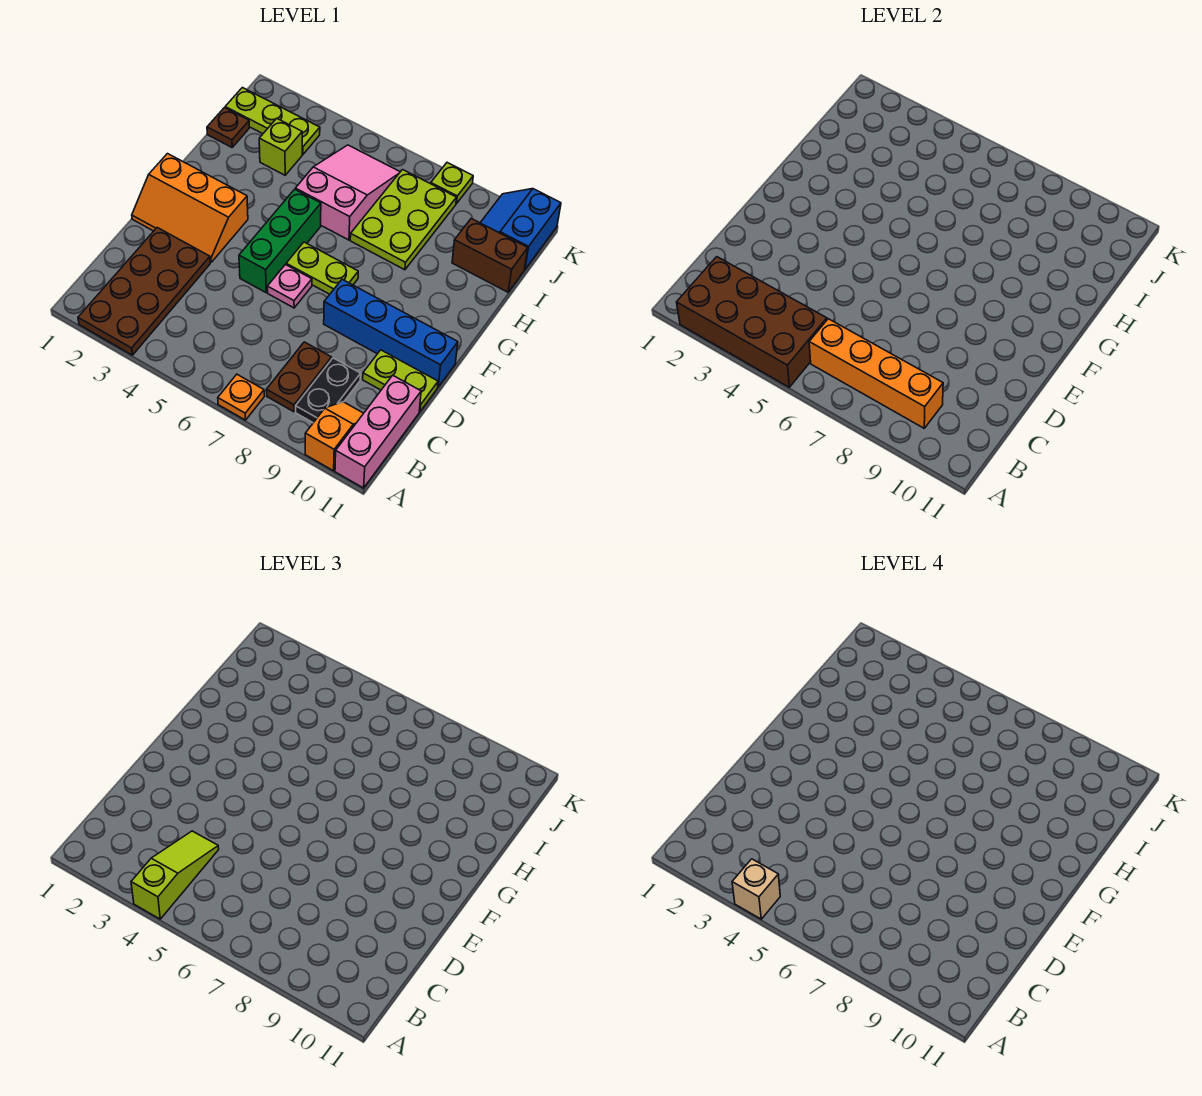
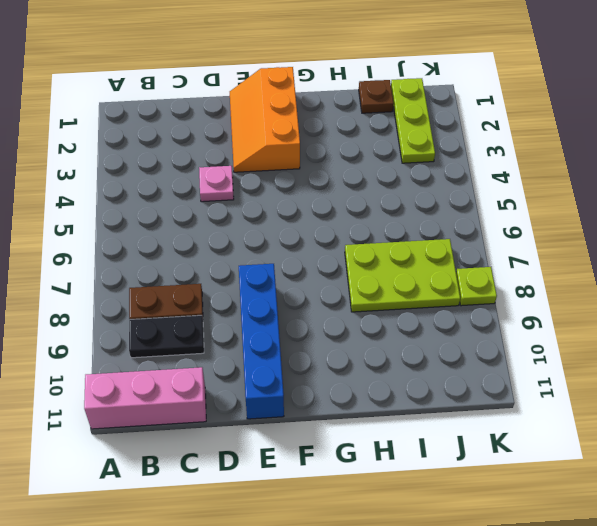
pink 1x1 plate [199,166,234,202] -> pink 1x1 plate moved to [267,265,312,308]
none -> brown 2x4 plate [78,228,210,355]
none -> orange 1x1 plate [218,374,264,420]
none -> orange 1x2 slope [305,402,364,471]

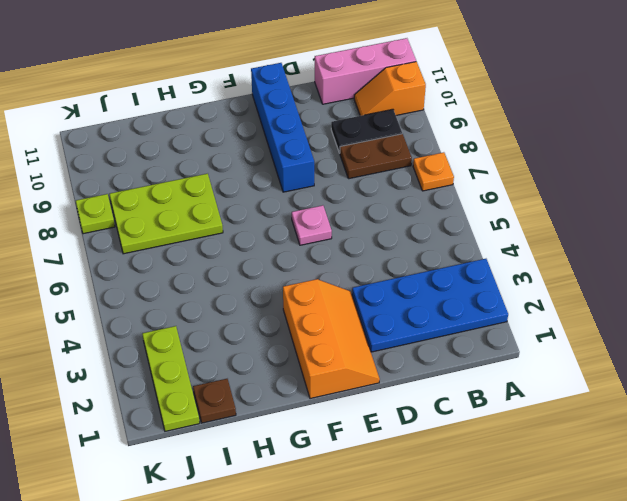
blue 2x4 plate [352,259,508,352] -> brown 2x4 plate [78,228,210,355]
none -> lime 1x2 plate [363,350,438,412]
none -> green 1x3 brick [239,189,321,292]
none -> lime 1x2 plate [286,242,358,294]

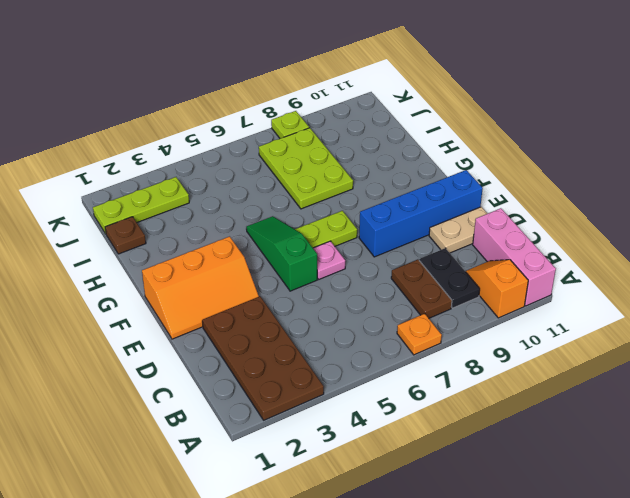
tan 1x2 plate [429,207,488,253] -> lime 1x2 plate [363,350,438,412]
green 1x3 slope [246,216,317,291] -> green 1x3 brick [239,189,321,292]
none -> pink 2x3 slope [295,145,400,240]
none -> lime 1x1 brick [259,118,302,175]
none -> brown 1x2 brick [452,219,528,292]

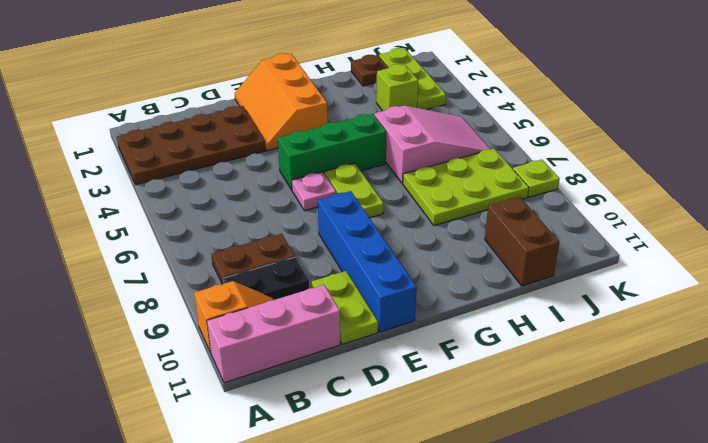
none -> orange 1x1 plate [218,374,264,420]
none -> blue 2x2 slope [480,189,561,270]
none -> brown 2x4 brick [677,257,827,387]

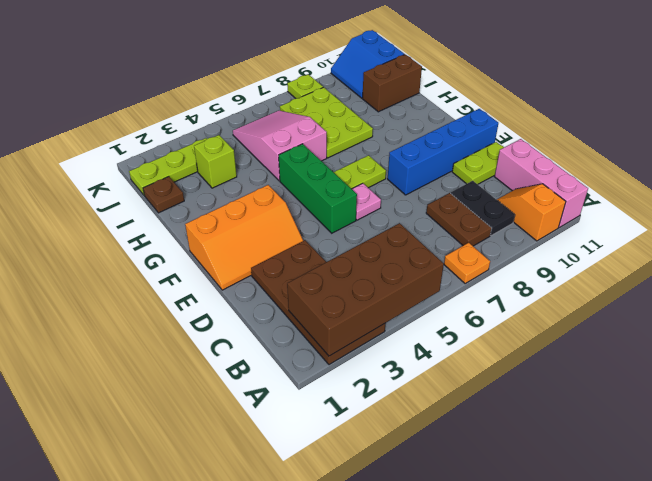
none -> orange 1x4 brick [809,319,943,428]
none -> lime 1x3 slope [131,831,219,919]
none -> tan 1x1 brick [732,859,780,919]

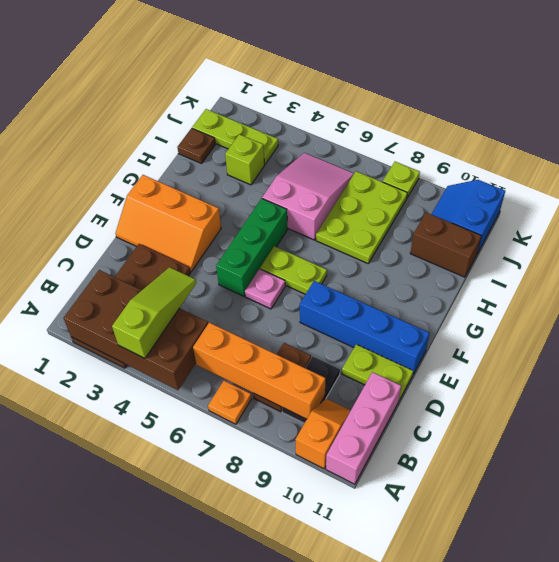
none -> tan 1x1 brick [732,859,780,919]

